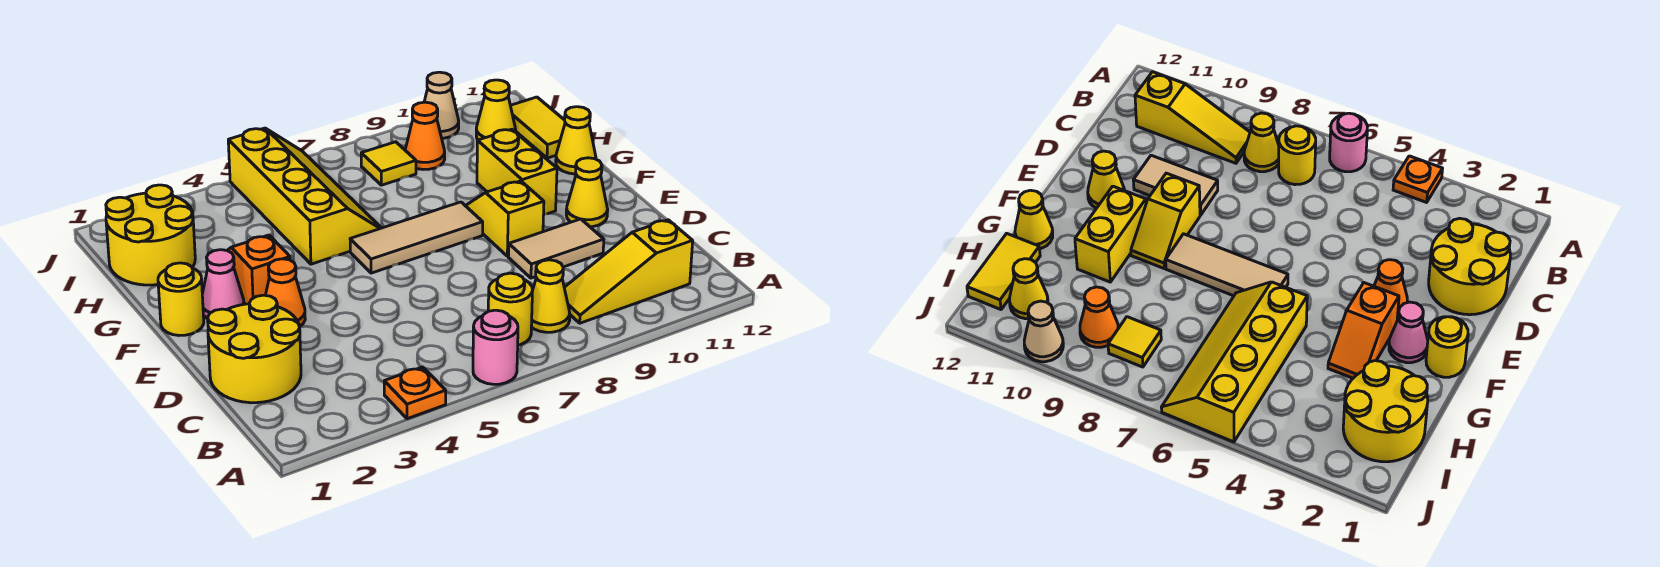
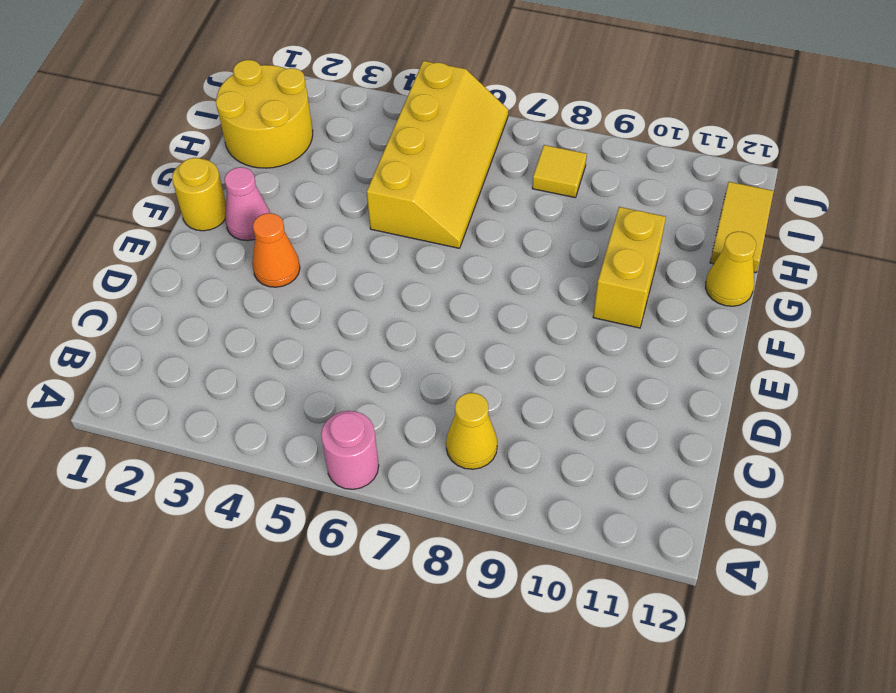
none -> orange 1x1 plate [384,367,446,419]
none -> yellow 1x1 round brick [488,273,532,345]
none -> yellow 1x3 slope [564,220,693,323]

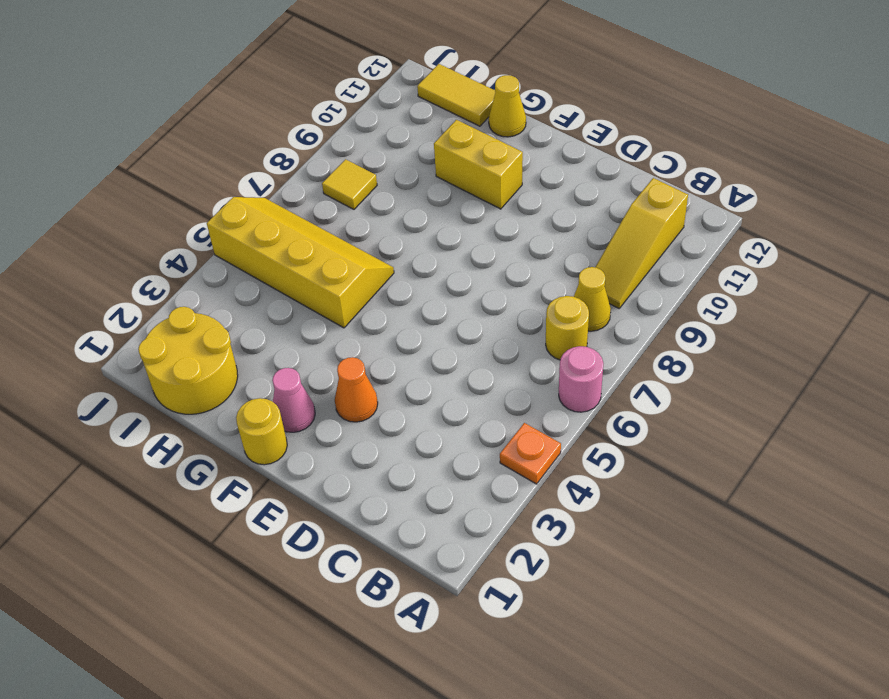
none -> yellow 2x2 round brick [208,295,301,403]
none -> tan 1x2 tile [508,219,604,278]
none -> yellow 1x2 slope [465,181,544,256]

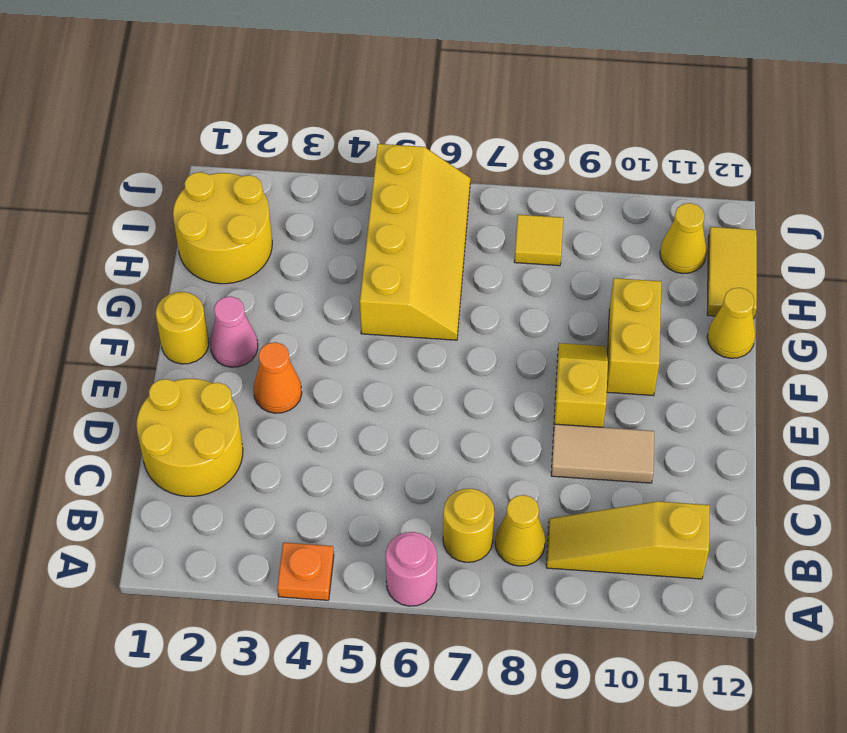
none -> yellow 1x1 cone [566,158,608,227]
none -> orange 1x2 slope [227,235,290,304]
none -> tan 1x3 tile [350,202,483,273]

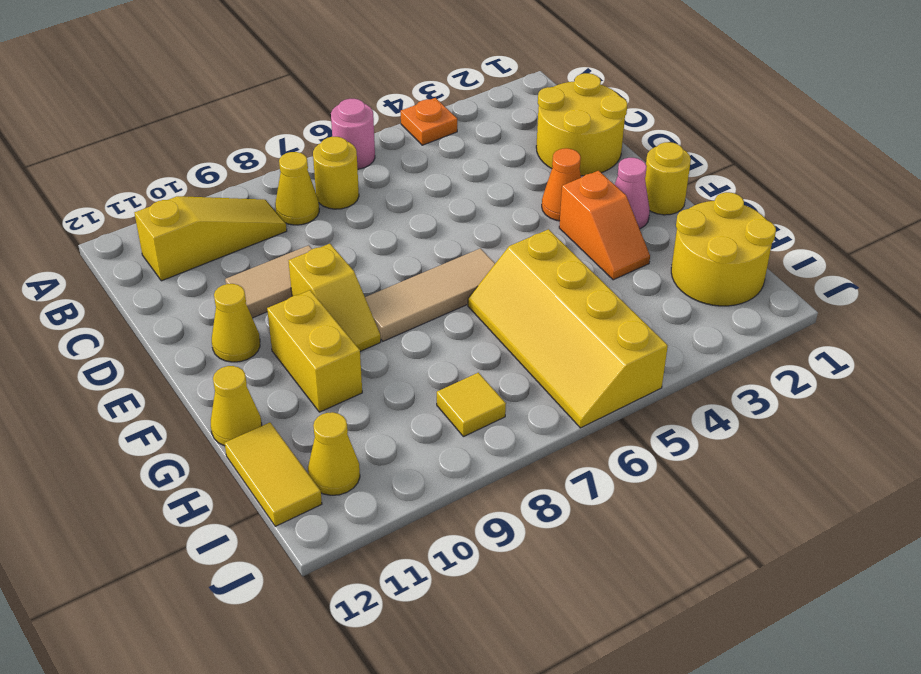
none -> orange 1x1 cone [405,102,445,169]
none -> tan 1x1 cone [424,72,459,138]

